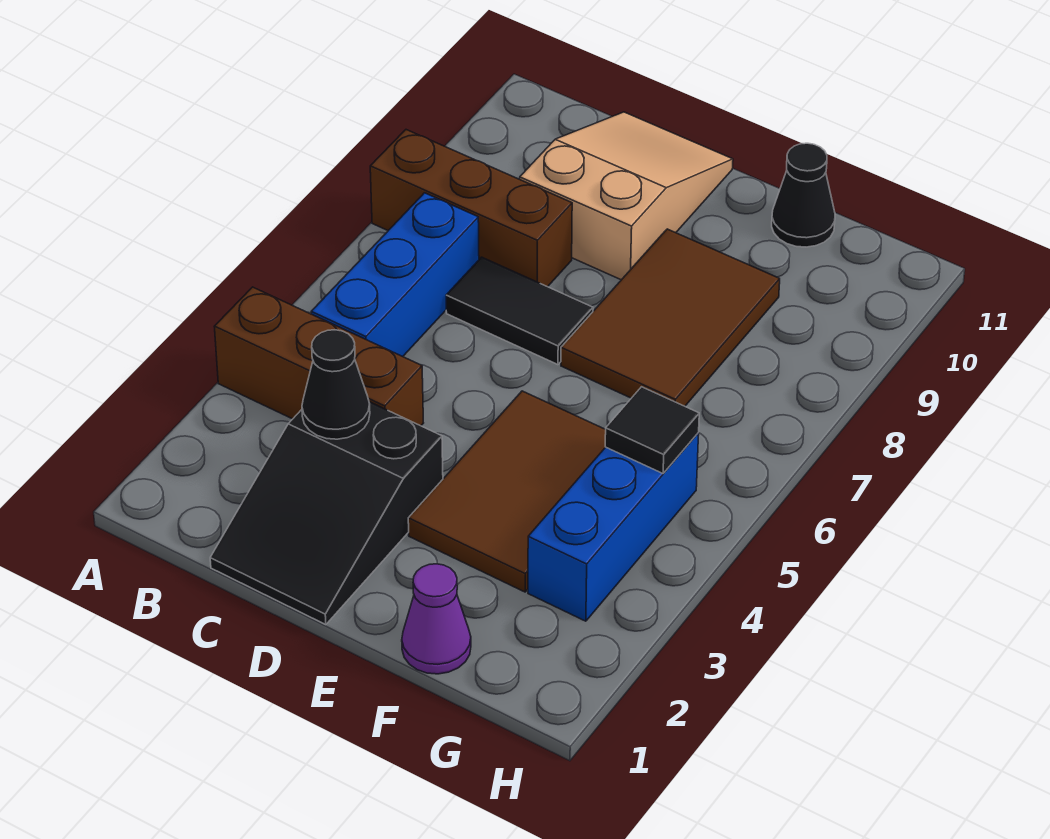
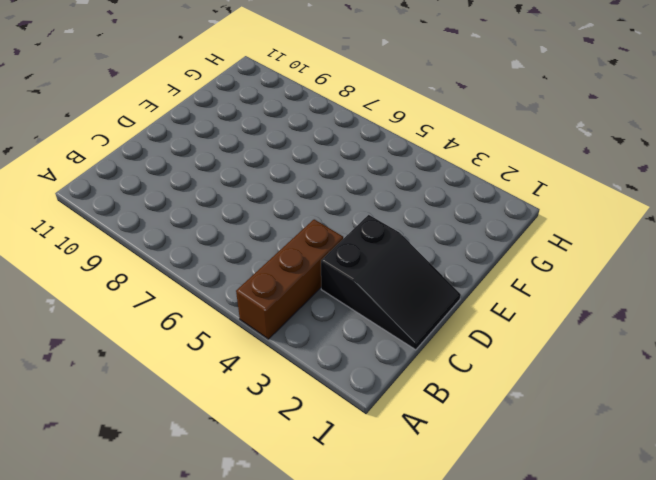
none -> brown 1x3 brick [370,130,572,287]
none -> blue 1x3 brick [311,193,479,357]
none -> black 1x2 tile [446,257,593,365]

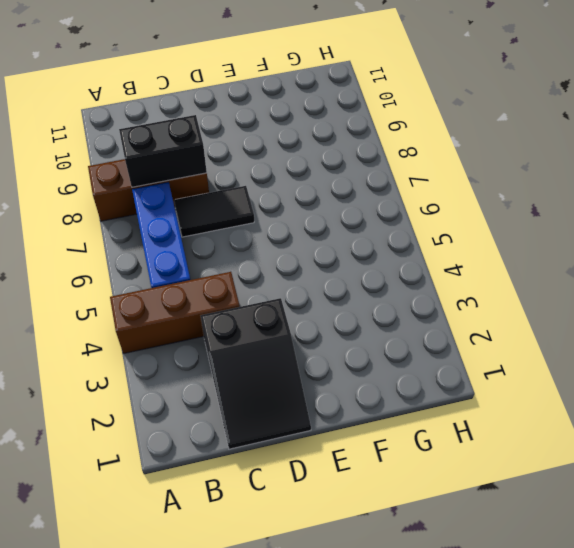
black 1x2 brick [119,115,207,187] -> none
none -> tan 2x3 slope [520,112,733,280]
none -> brown 2x3 tile [408,391,606,592]
none -> brown 2x3 tile [561,229,780,406]

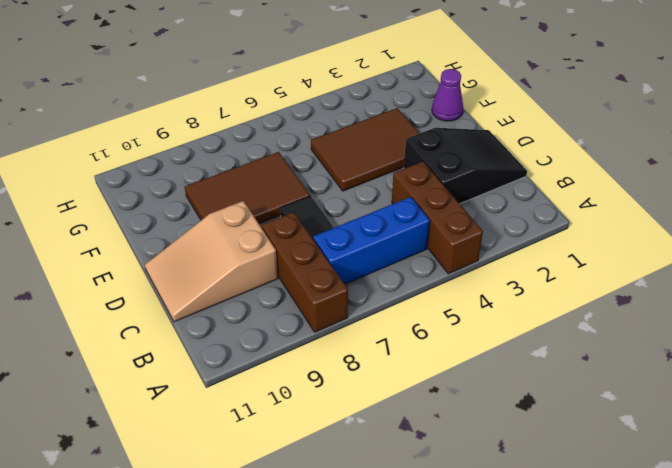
none -> black 1x1 cone [772,143,835,247]
none -> blue 1x3 brick [528,433,699,621]
none -> black 1x1 cone [302,330,370,439]

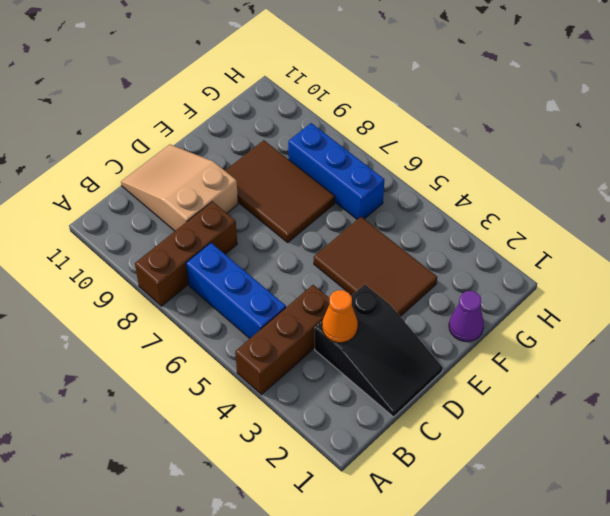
orange 1x1 cone [322,290,358,343] -> black 1x1 cone [302,330,370,439]
blue 1x3 brick [288,123,385,220] -> blue 1x3 brick moved to [528,433,699,621]
none -> black 1x2 tile [446,257,593,365]
none -> black 1x1 cone [772,143,835,247]
none -> black 1x1 tile [605,387,699,473]

